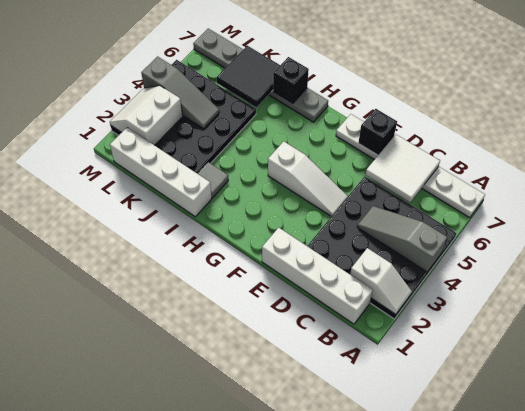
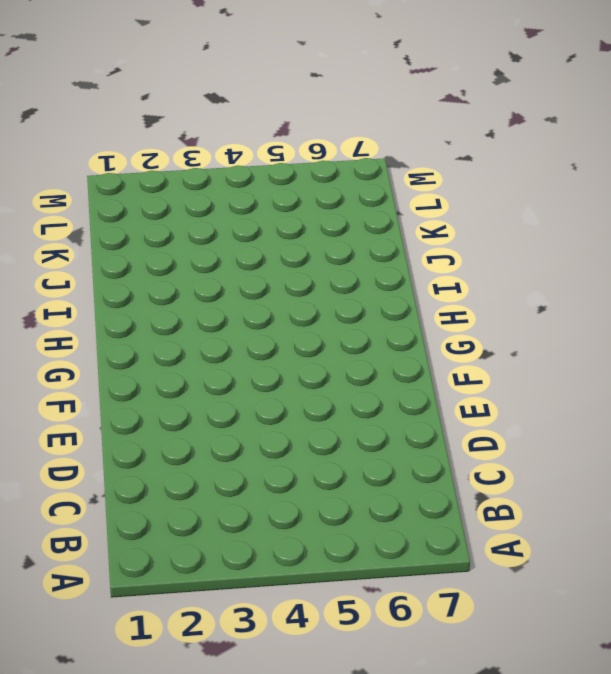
none -> black 4x4 plate [307,176,456,319]
none -> white 1x6 plate [336,114,485,218]
none -> white 1x4 brick [262,228,373,324]

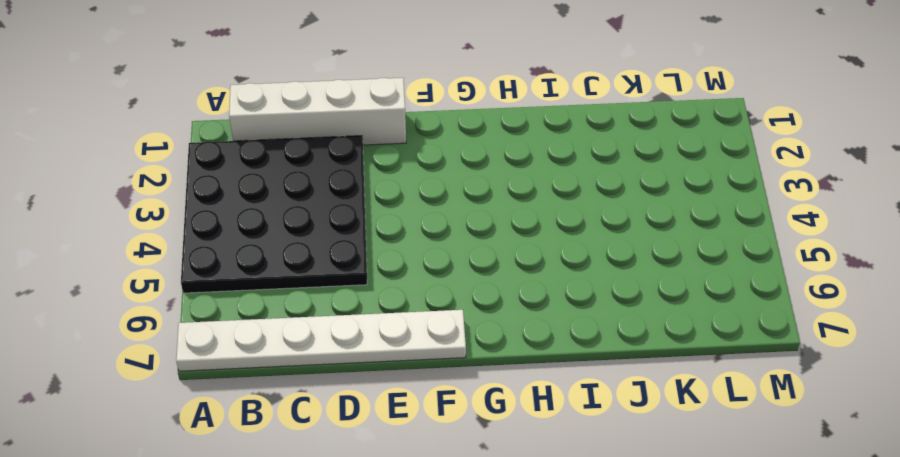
none -> white 1x3 slope [268,141,348,216]
none -> grey 1x6 plate [193,29,328,122]
none -> white 1x4 brick [110,128,212,217]

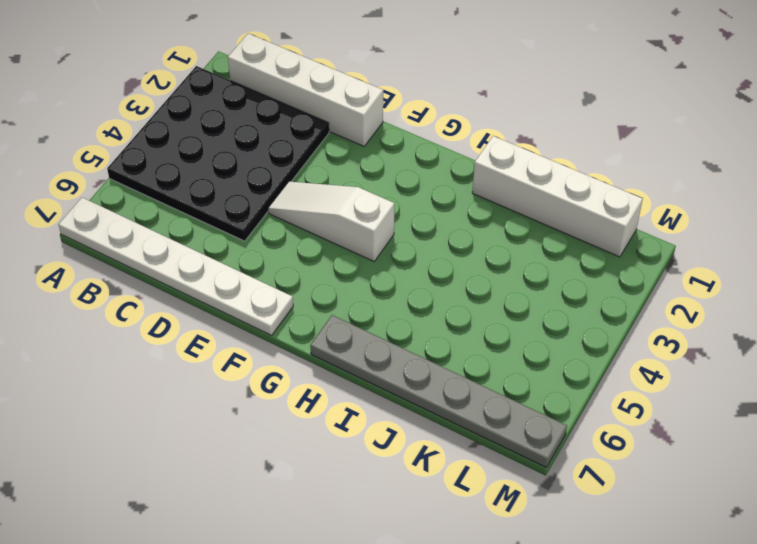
none -> grey 1x1 tile [197,162,228,198]
none -> black 4x4 plate [111,60,256,173]
none -> white 1x2 slope [350,248,412,314]

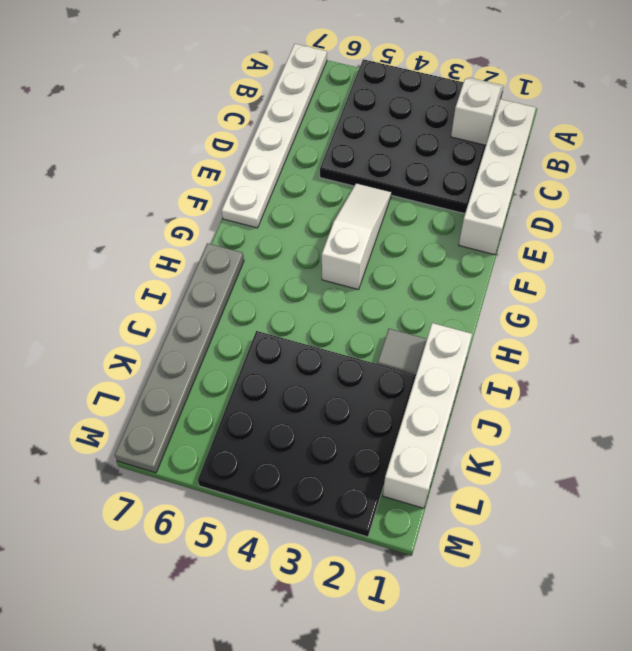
none -> grey 1x3 slope [357,206,447,272]
none -> white 2x2 tile [366,134,440,202]
none -> black 1x1 brick [358,109,397,155]

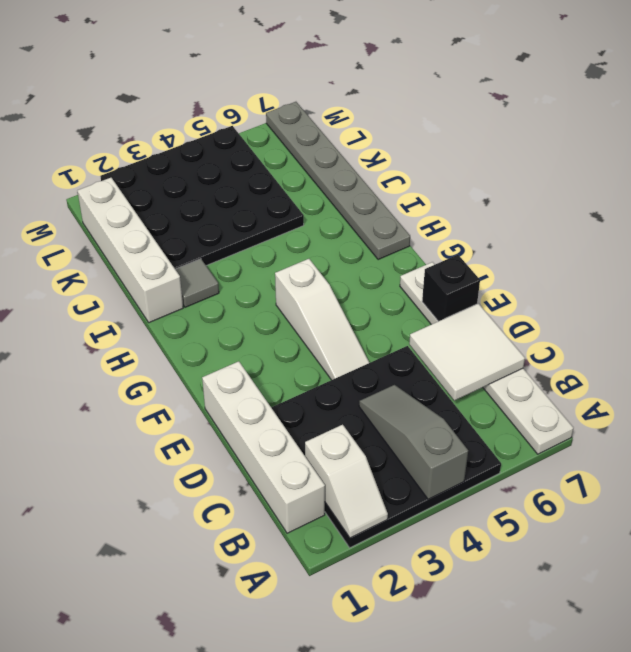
none -> black 1x1 brick [273,57,309,103]
none -> black 2x2 tile [216,46,280,107]
none -> grey 1x3 slope [141,57,219,129]

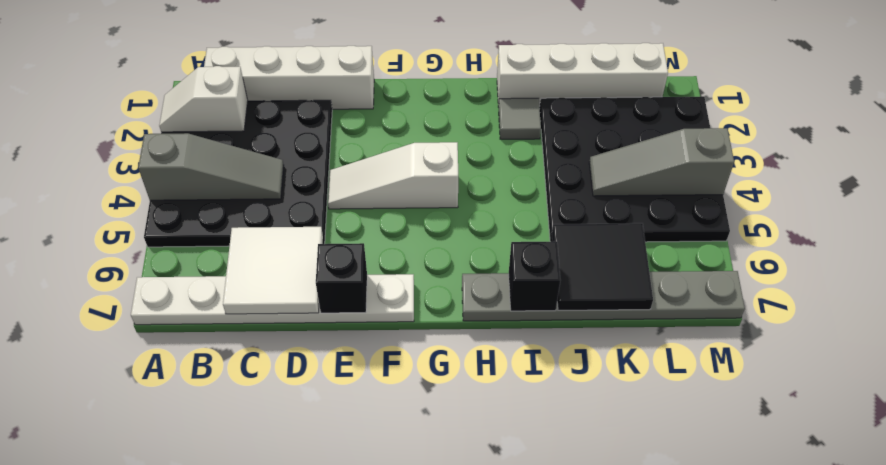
none -> white 2x2 slope [110,86,183,145]

